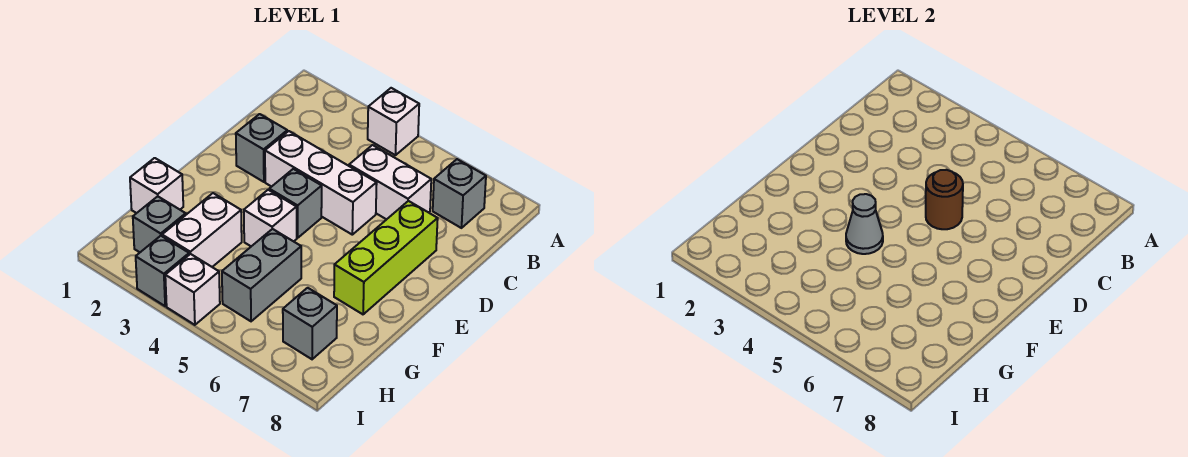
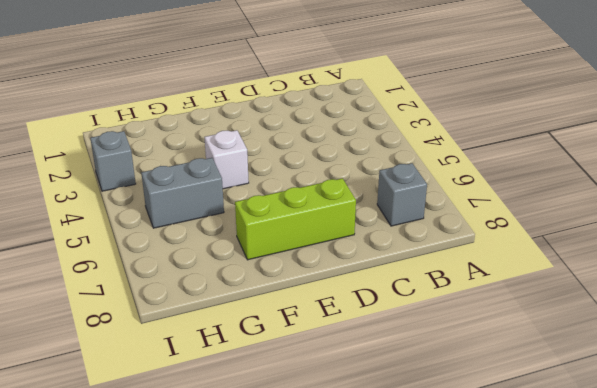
none -> white 1x1 brick [368,88,419,155]
none -> white 1x2 brick [349,145,431,219]
none -> grey 1x1 brick [236,114,287,182]

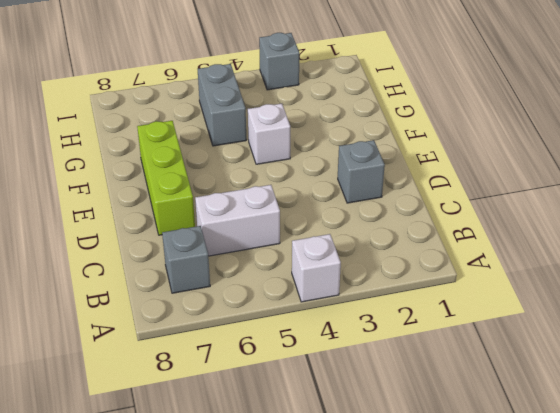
none -> white 1x3 brick [265,131,377,235]
none -> grey 1x1 brick [269,169,322,238]
none -> white 1x1 brick [130,158,183,213]

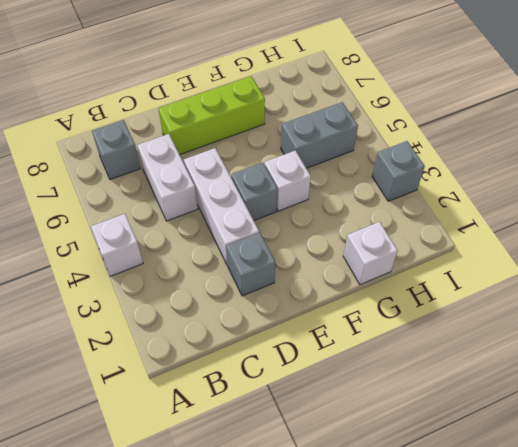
none -> white 1x2 brick [162,193,242,267]
none -> grey 1x1 brick [133,196,186,252]
none -> grey 1x1 brick [283,288,337,359]

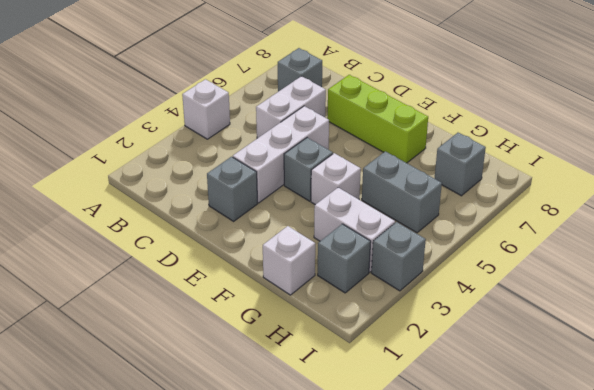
none -> white 1x1 brick [165,254,220,325]
none -> brown 1x1 round brick [926,170,963,229]
none -> grey 1x1 cone [846,194,883,254]

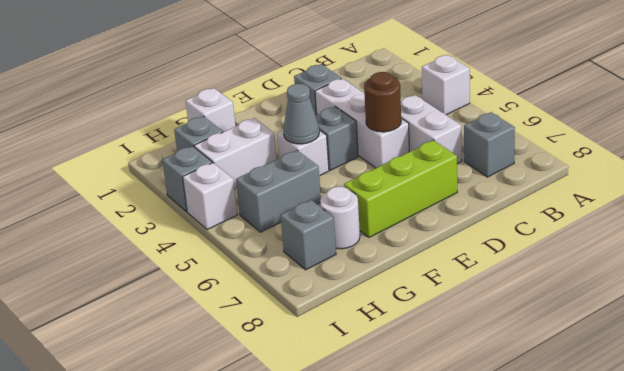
white 1x1 round brick [320,187,360,249] -> none

